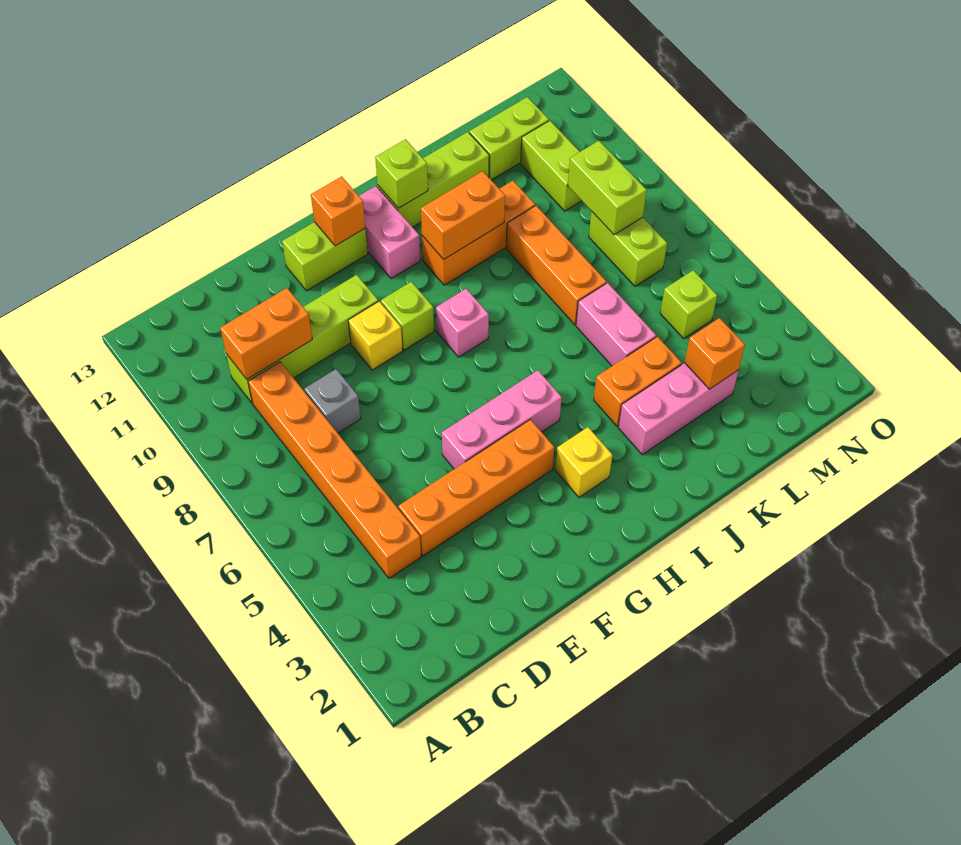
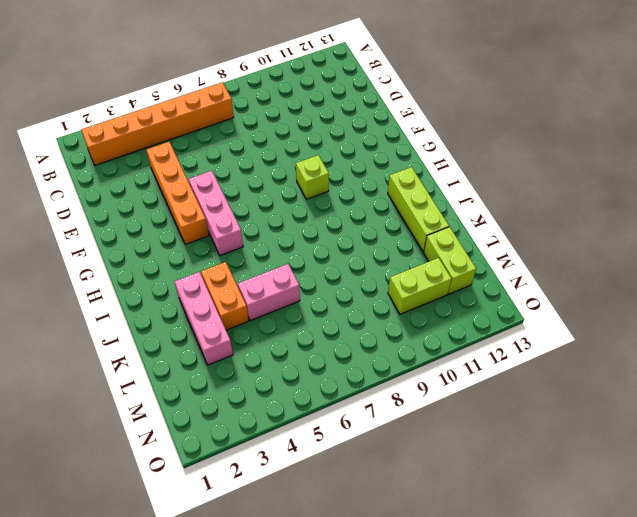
orange 1x6 brick [81,82,234,165] -> orange 1x6 brick moved to [248,362,421,578]
none -> lime 1x4 brick [226,275,378,403]
none -> grey 1x1 brick [304,369,361,433]
none -> yellow 1x1 brick [348,301,403,370]

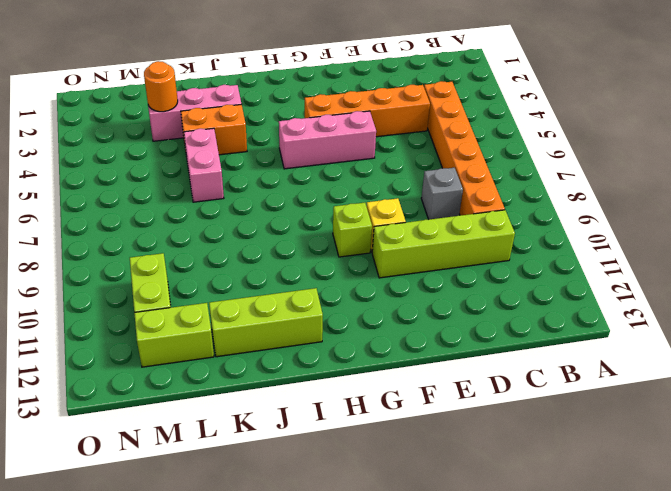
orange 1x1 round brick [144,61,178,112] -> orange 1x1 brick [685,318,745,389]
none -> lime 1x2 brick [282,222,368,291]
none -> yellow 1x1 brick [555,427,612,497]
none -> pink 1x1 brick [436,289,489,357]

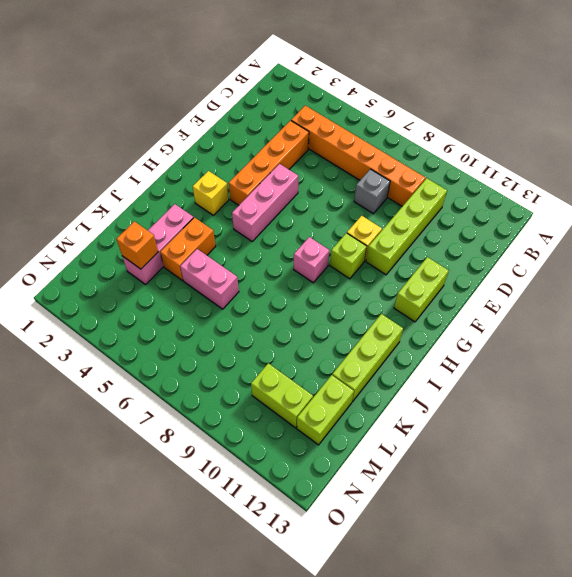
none -> pink 1x2 brick [359,186,420,278]
none -> orange 1x3 brick [422,181,535,285]
none -> orange 1x3 brick [506,206,606,325]

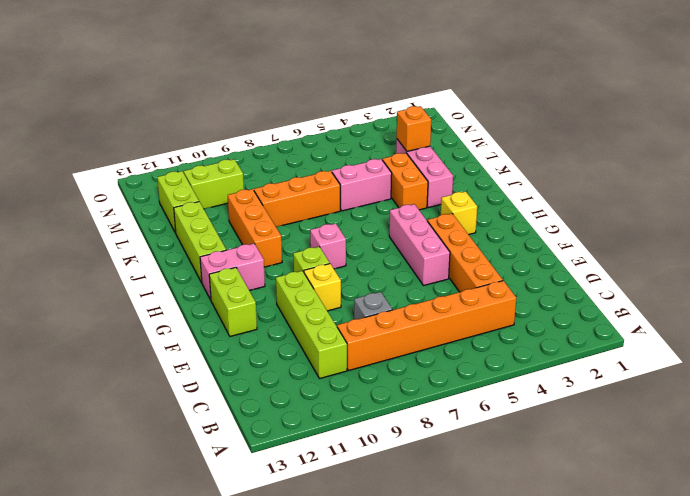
none -> lime 1x1 brick [660,270,717,338]
none -> lime 1x2 brick [589,211,667,286]
none -> orange 1x2 brick [220,288,312,379]

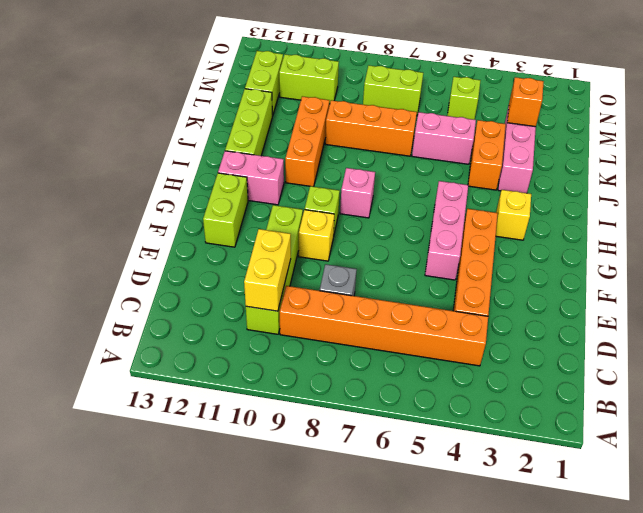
yellow 1x2 brick [244,229,291,311] -> orange 1x2 brick [220,288,312,379]
none -> orange 1x1 brick [311,177,365,246]
none -> orange 1x2 brick [421,171,505,260]
none -> lime 1x1 brick [375,139,428,208]

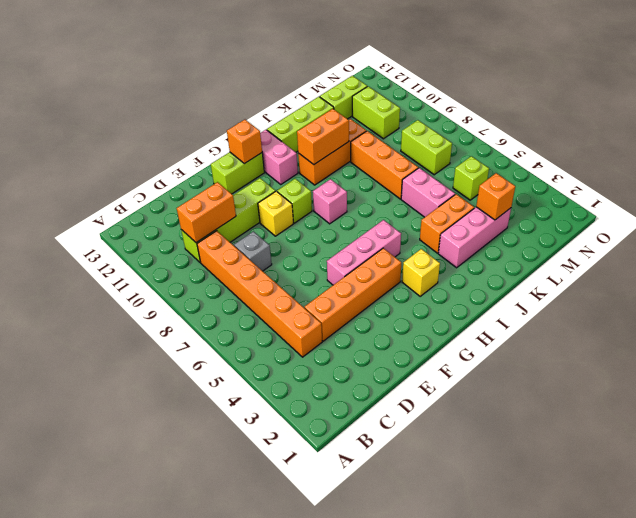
none -> lime 1x1 brick [375,139,428,208]
none -> lime 1x2 brick [568,141,647,235]

